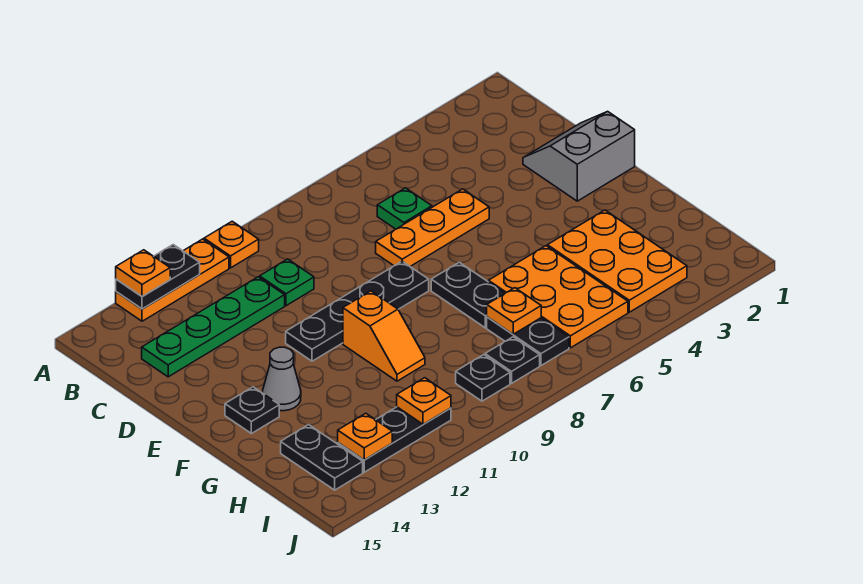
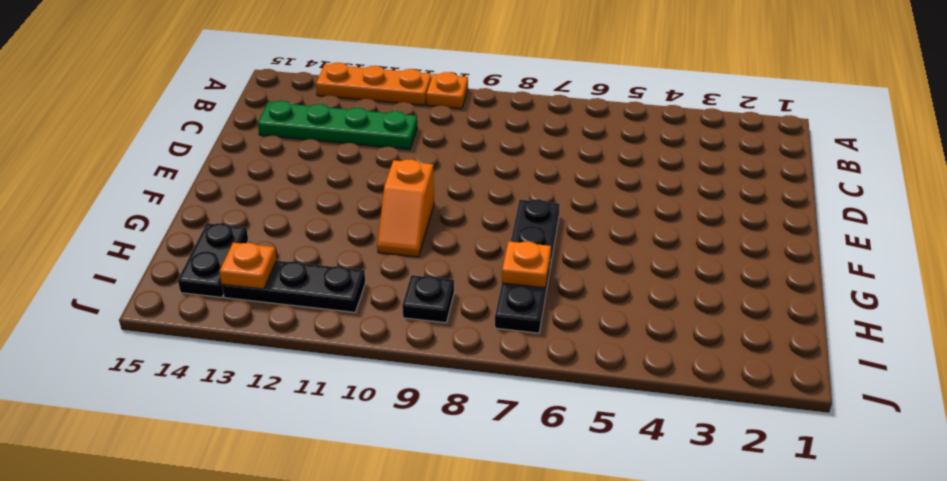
none -> green 1x1 plate [377,188,432,229]
none -> green 1x1 plate [260,259,314,306]
none -> grey 2x2 slope [523,111,635,201]

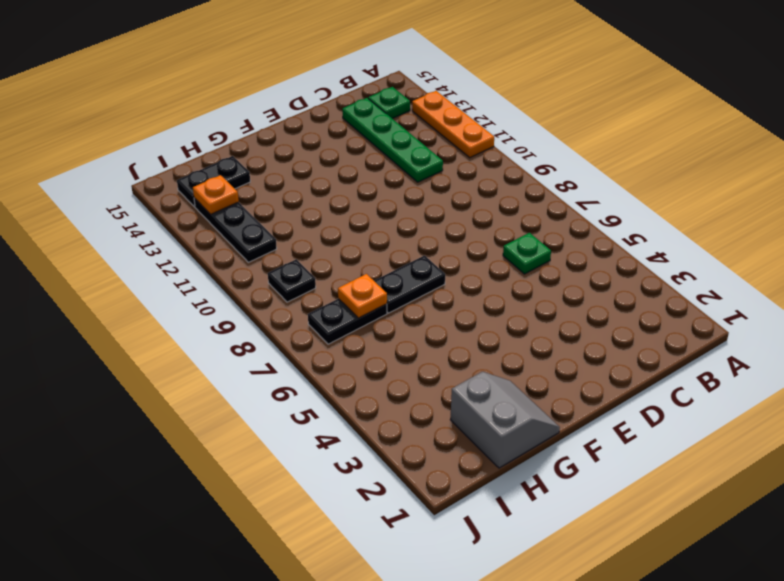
green 1x1 plate [368,87,410,119] -> green 1x1 plate moved to [260,259,314,306]
grey 2x2 slope [450,372,560,468] -> grey 2x2 slope moved to [523,111,635,201]
none -> orange 1x1 plate [204,221,259,268]
none -> orange 1x3 plate [376,189,489,266]
none -> black 1x4 plate [286,261,429,361]

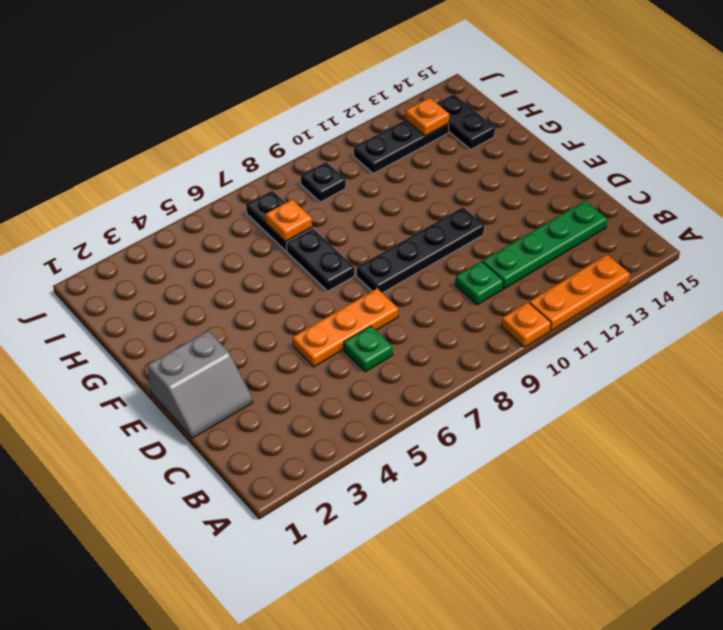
none -> orange 1x2 slope [343,291,425,381]
none -> grey 1x1 cone [263,347,301,411]
none -> black 1x1 plate [225,387,279,433]

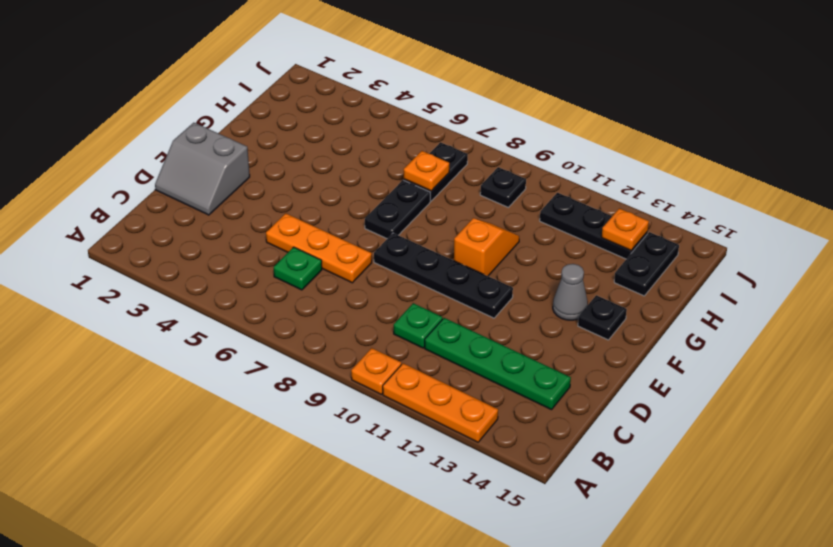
none -> orange 2x3 plate [547,210,687,312]
none -> orange 2x3 plate [489,246,628,348]
none -> black 1x1 plate [485,337,540,383]

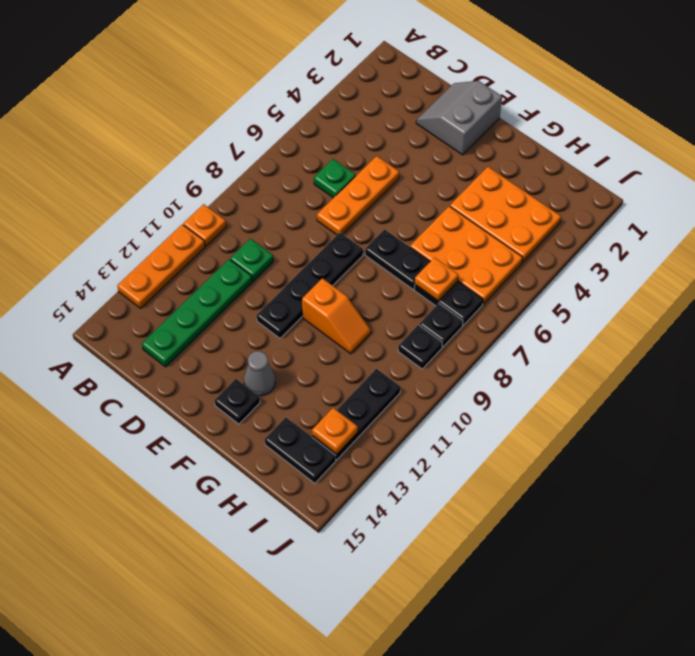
none -> black 1x2 plate [116,245,200,309]
none -> orange 1x1 plate [397,378,451,424]
none -> orange 1x1 plate [116,250,170,297]

